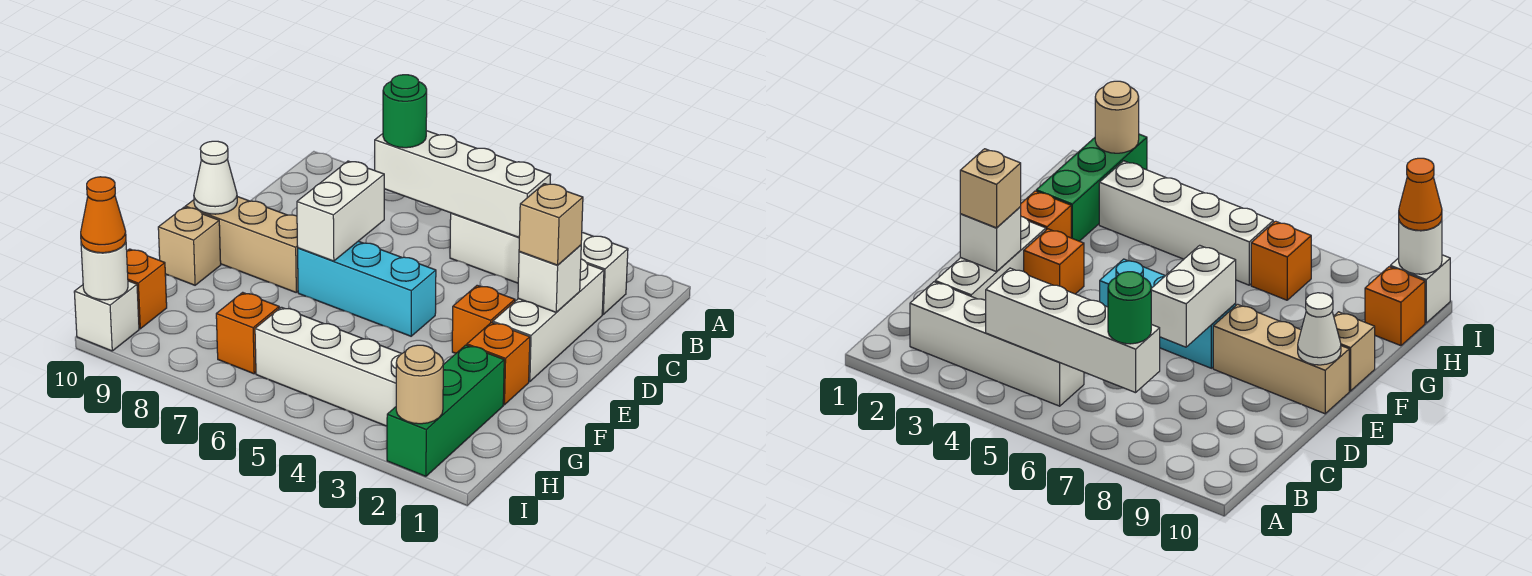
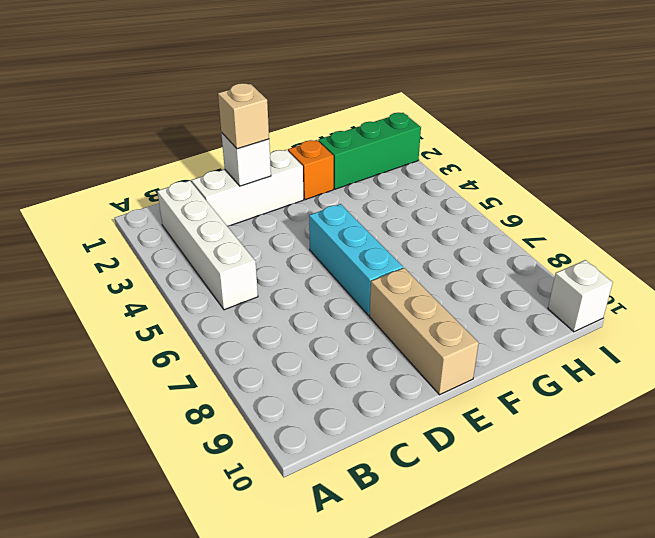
none -> orange 1x1 brick [452,285,515,353]
none -> tan 1x1 brick [158,207,221,285]
none -> white 1x4 brick [255,307,402,426]

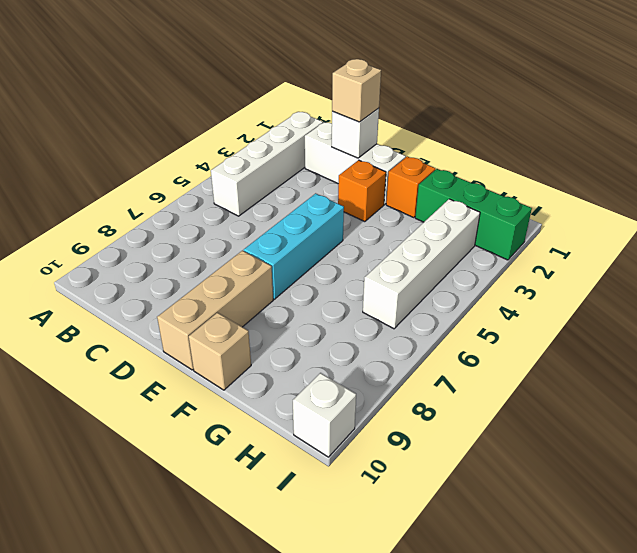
none -> orange 1x1 brick [216,292,279,374]
none -> orange 1x1 brick [127,249,167,329]
none -> white 1x4 brick [375,131,550,237]

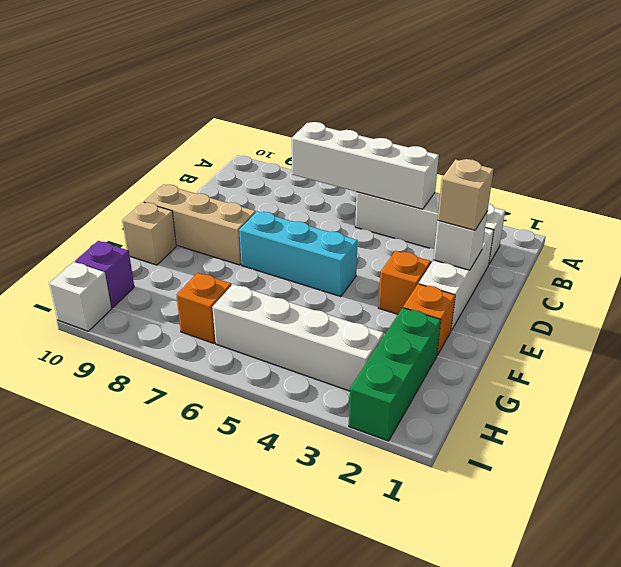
purple 1x1 brick [75,241,134,308] -> orange 1x1 brick [127,249,167,329]
none -> white 1x2 brick [297,161,384,261]
none -> white 1x1 cone [194,141,237,214]
none -> tan 1x1 round brick [396,345,443,424]

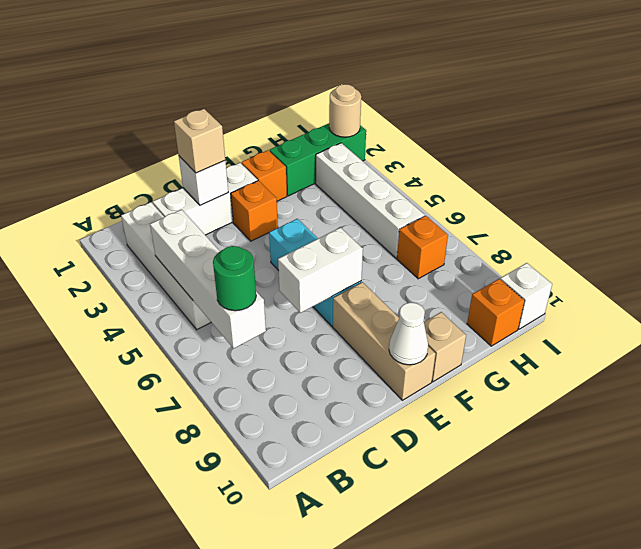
none -> white 1x1 round brick [81,242,128,300]
none -> orange 1x1 cone [81,177,126,253]

